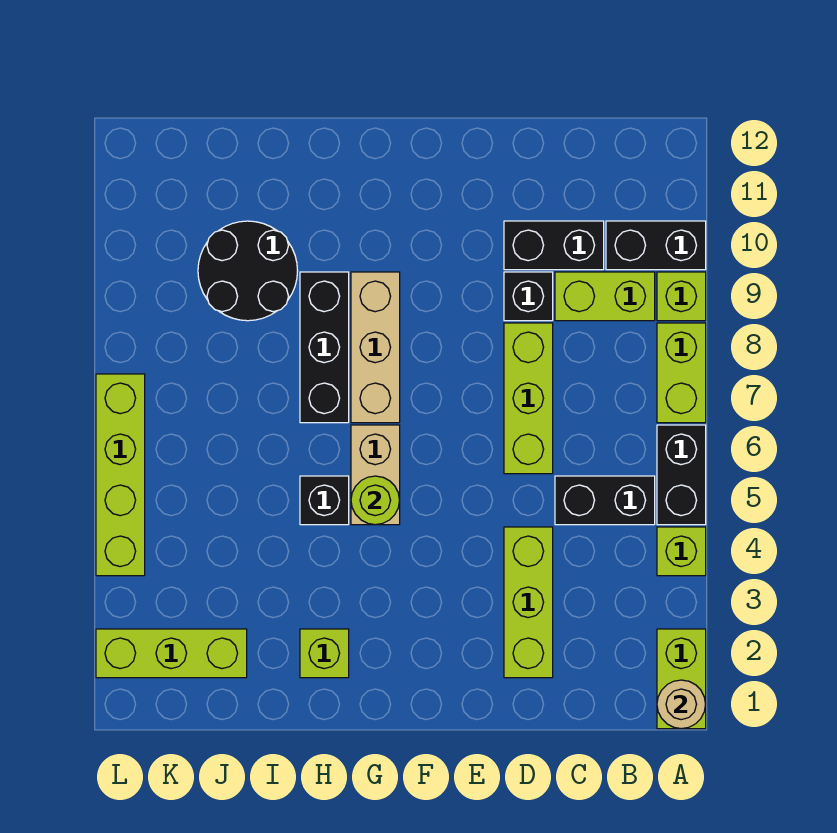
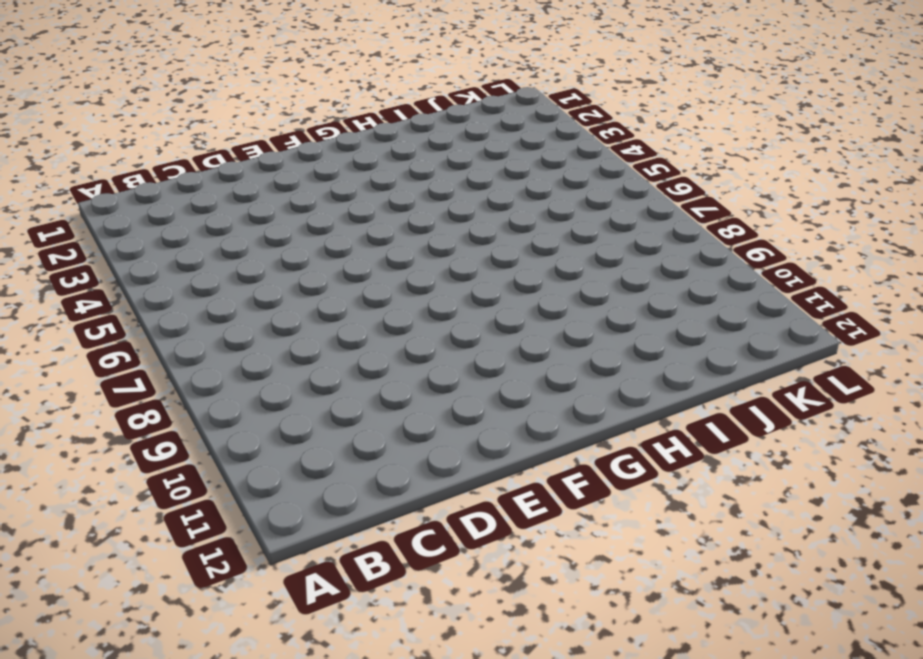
none -> lime 1x2 brick [657,629,706,729]
none -> lime 1x1 brick [657,527,706,576]
none -> black 1x2 brick [657,425,706,525]

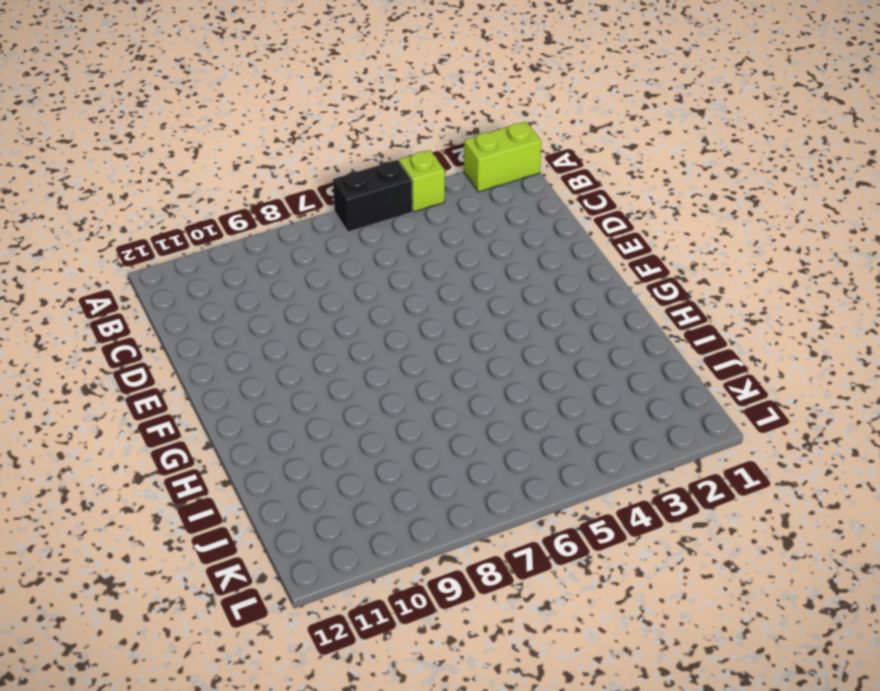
none -> lime 1x2 brick [657,323,706,423]
none -> lime 1x1 brick [657,272,706,321]
none -> black 1x2 brick [606,221,706,270]

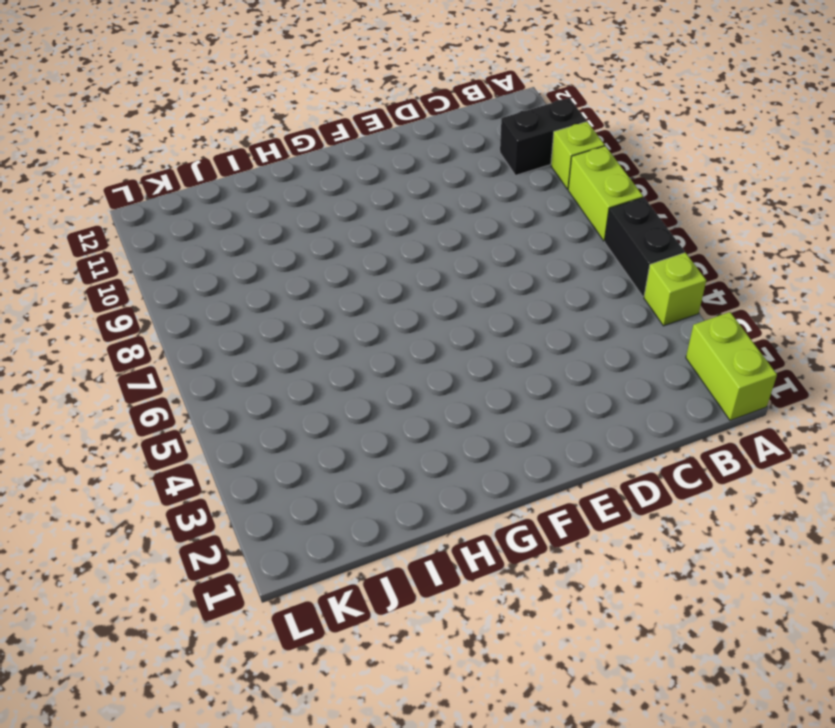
none -> black 1x2 brick [555,476,655,525]
none -> lime 1x2 brick [555,272,655,321]
none -> black 1x2 brick [504,221,604,270]

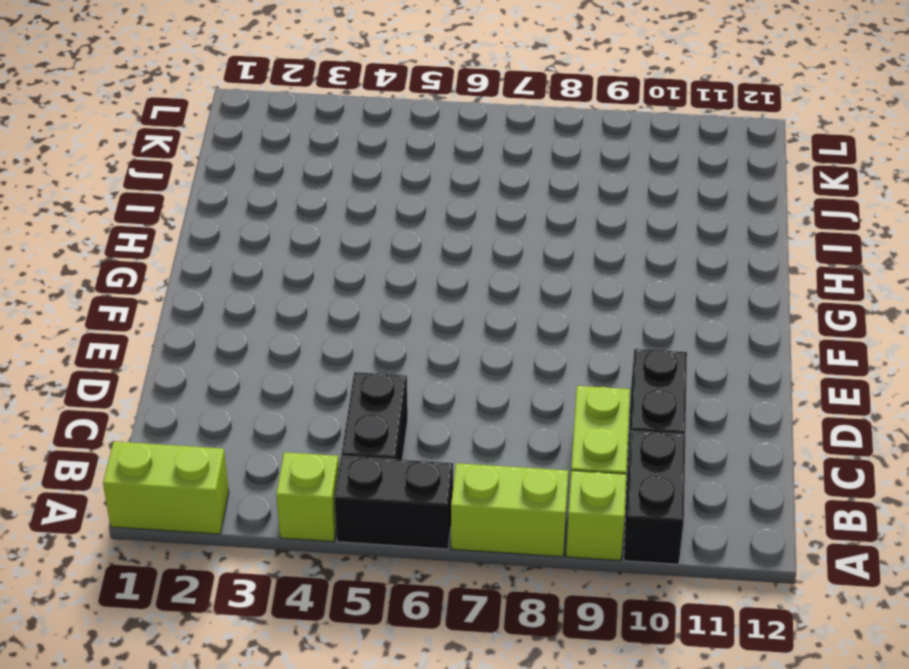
none -> lime 1x3 brick [504,527,553,678]
none -> lime 1x3 brick [504,323,553,474]
none -> black 1x1 brick [504,272,553,321]

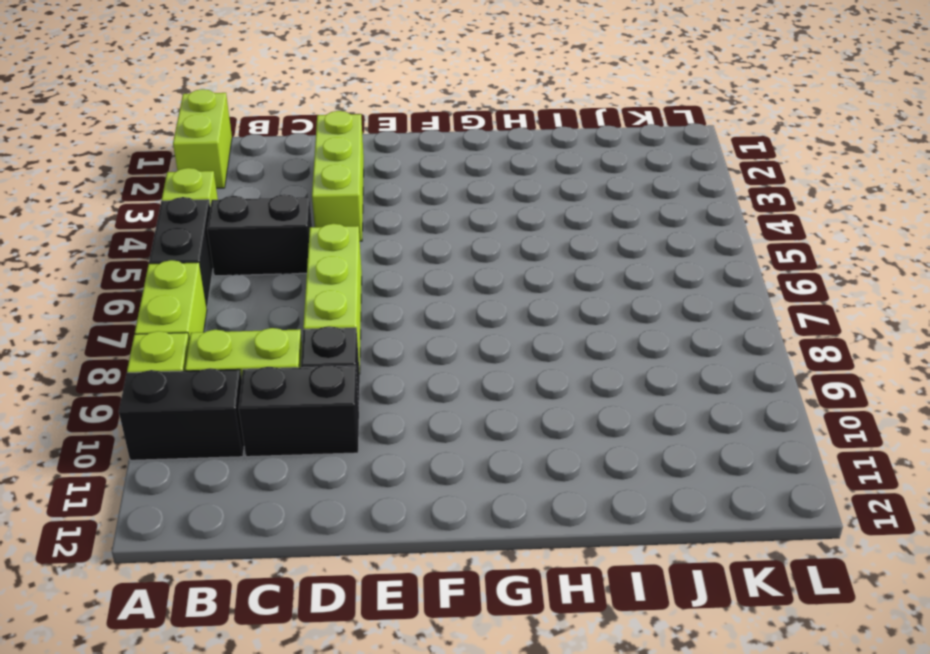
none -> tan 1x2 brick [351,425,400,525]
none -> tan 1x3 brick [351,272,400,423]
none -> lime 1x1 brick [300,629,349,678]

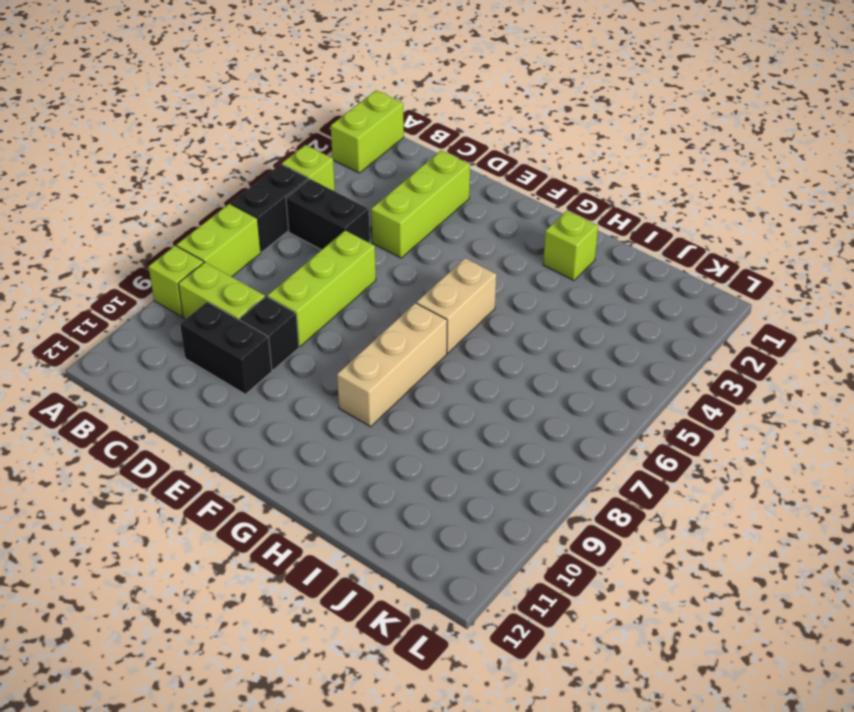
none -> black 1x2 brick [606,221,706,270]
none -> black 1x1 brick [300,476,349,525]
none -> black 1x3 brick [300,272,349,423]

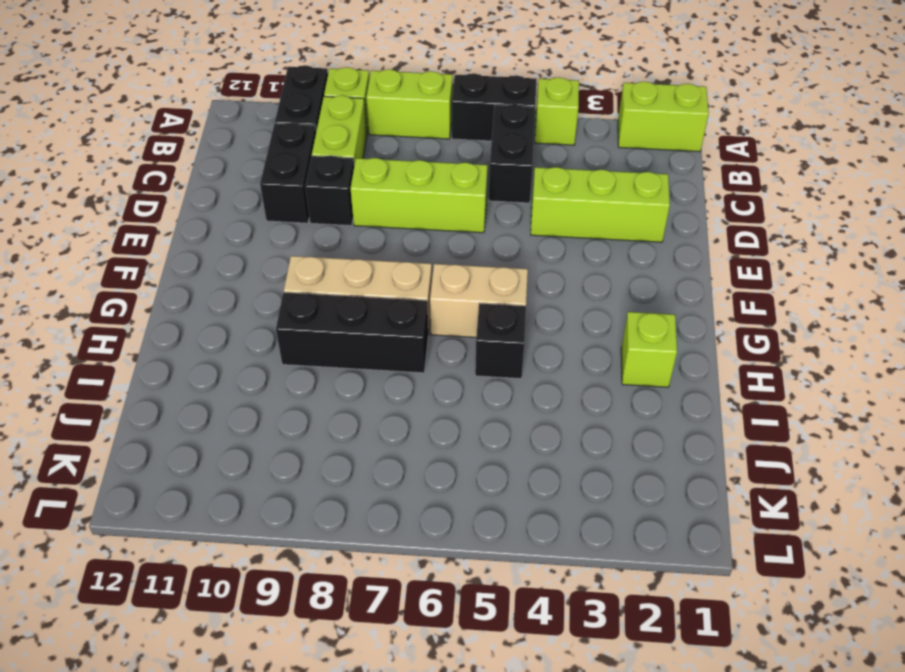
none -> black 2x2 round brick [198,221,298,321]
none -> lime 1x3 brick [96,629,247,678]
none -> lime 1x4 brick [96,374,145,576]

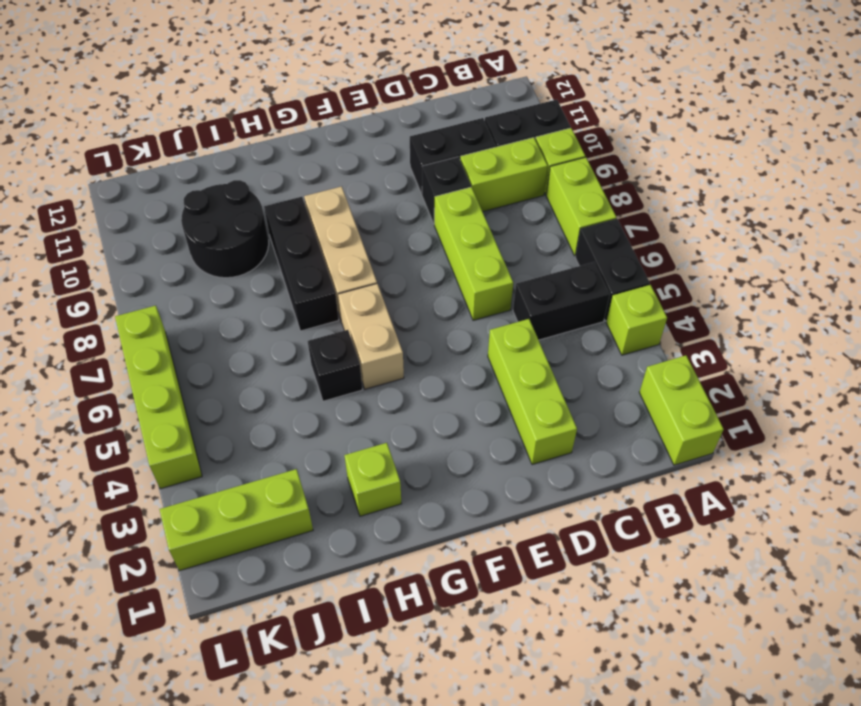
none -> tan 1x1 round brick [657,680,706,729]
none -> lime 1x1 round brick [351,476,400,525]

